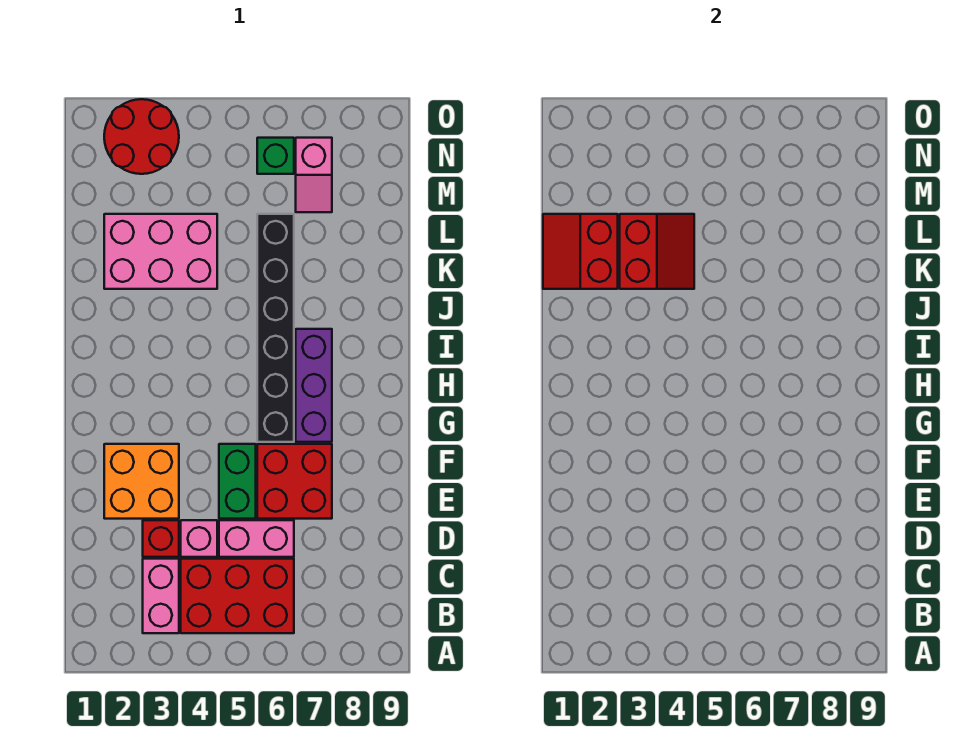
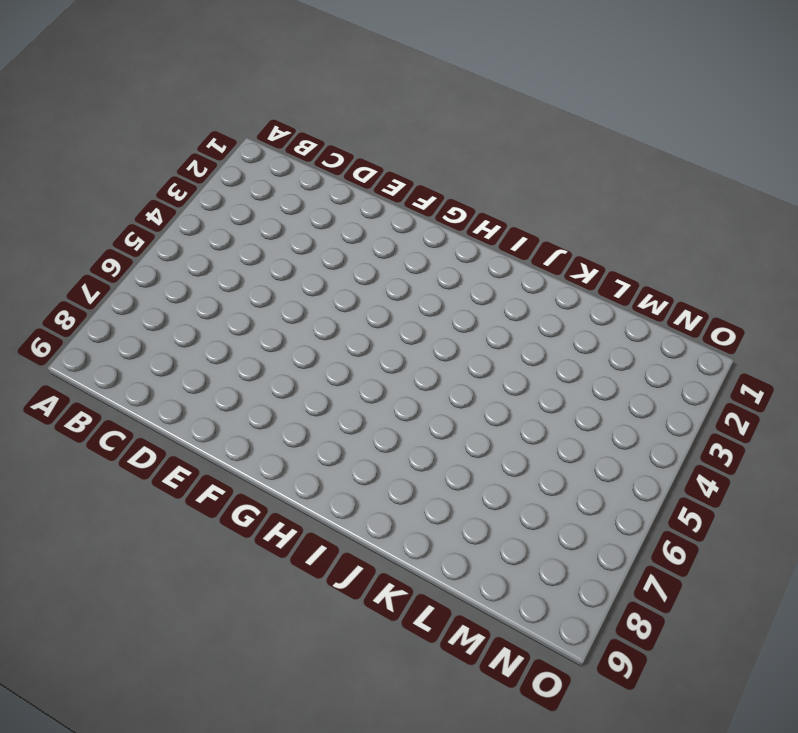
none -> pink 1x2 brick [143,559,179,633]
none -> red 2x3 brick [181,559,294,633]
none -> red 1x1 brick [143,520,179,557]

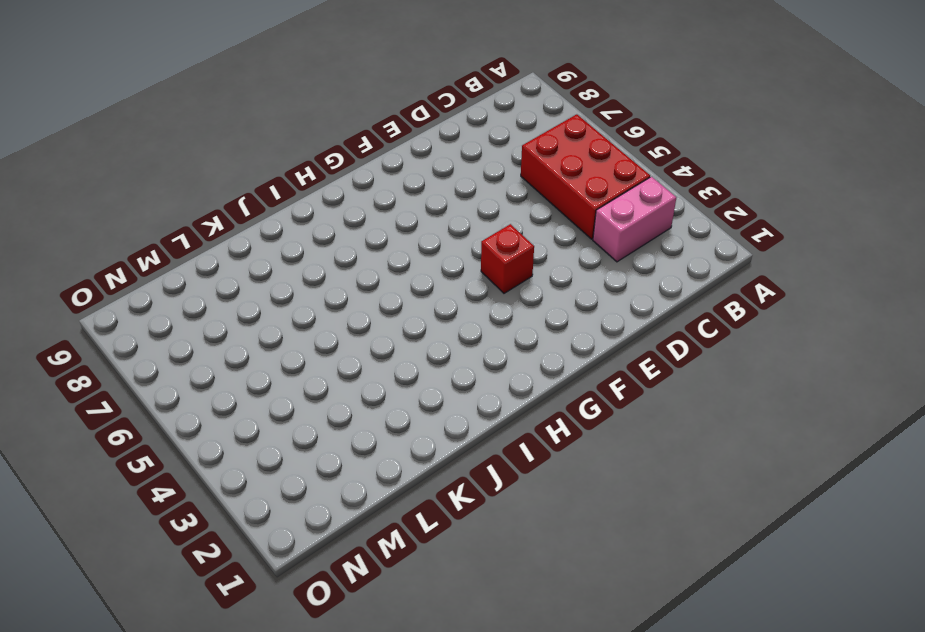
red 1x1 brick [481,224,534,293] -> red 1x1 brick moved to [143,520,179,557]
none -> pink 1x1 brick [181,520,217,557]
none -> pink 1x2 brick [219,520,294,557]
none -> orange 2x2 brick [104,444,179,519]

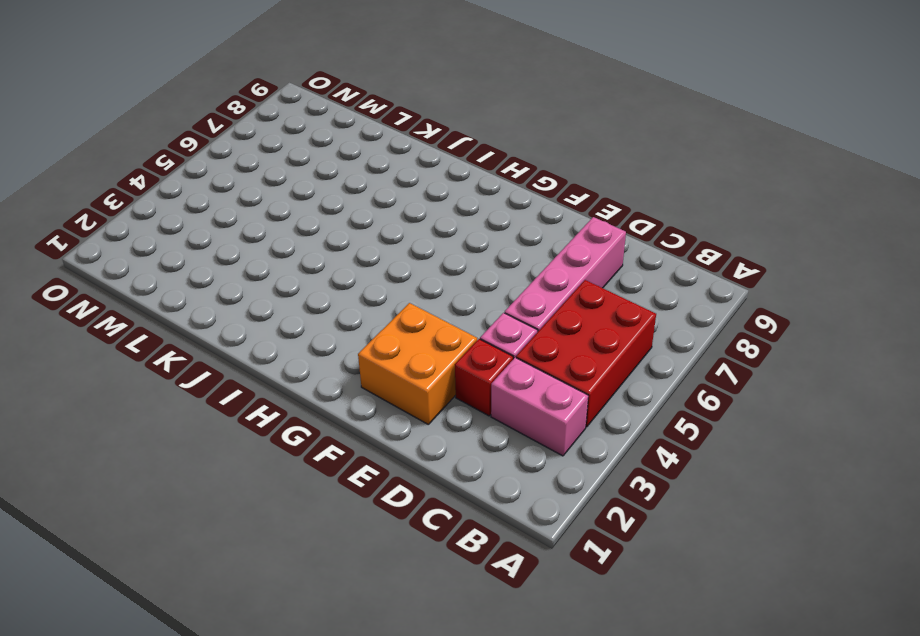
pink 1x4 brick [505,217,626,332] -> pink 1x2 brick [219,520,294,557]
none -> green 1x2 brick [219,444,256,519]
none -> red 2x2 brick [257,444,332,519]
none -> black 1x6 brick [257,214,294,442]

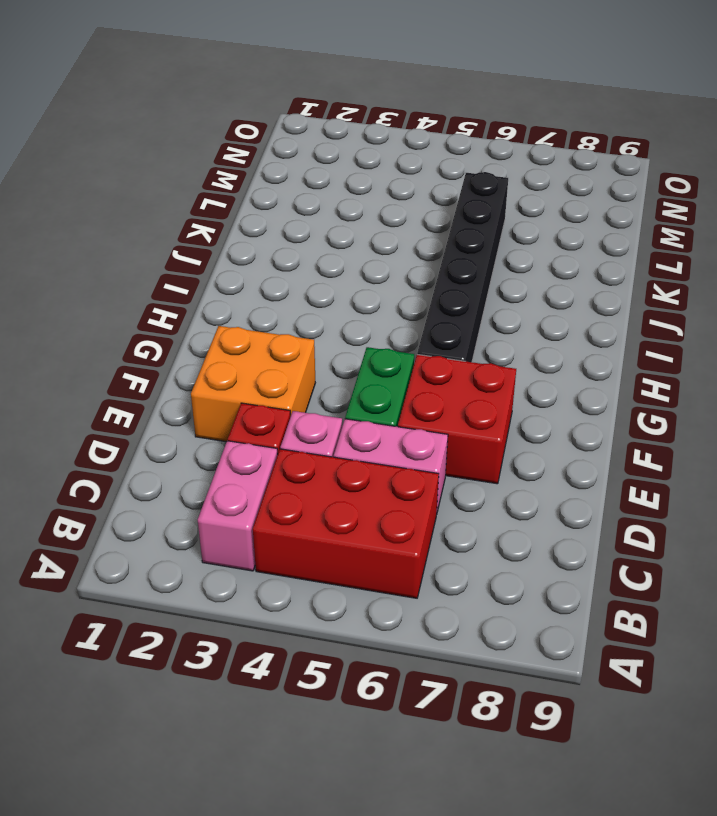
none -> purple 1x3 brick [296,329,332,442]
none -> pink 2x3 brick [104,214,217,289]
none -> pink 1x2 slope [296,138,332,212]

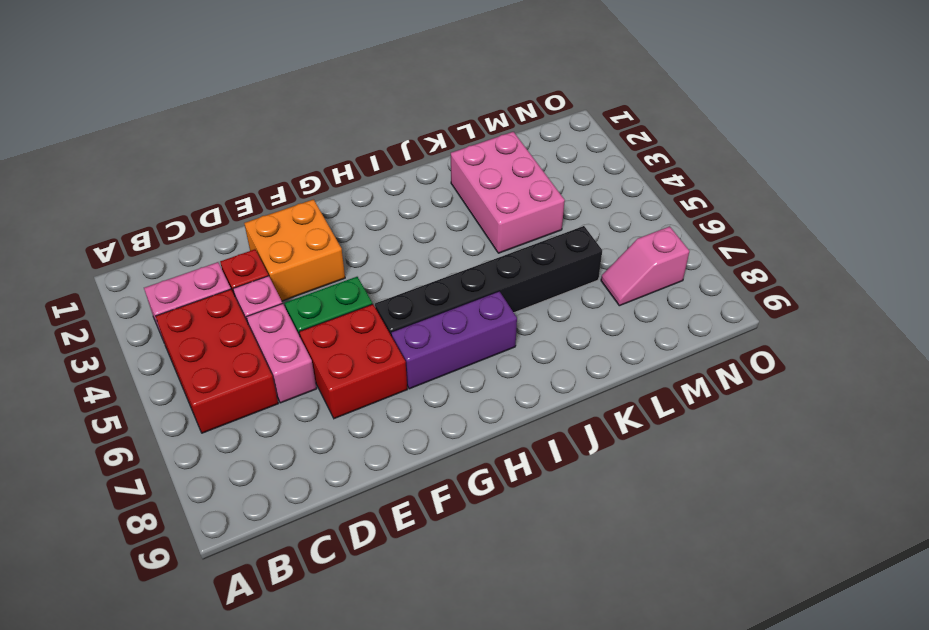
none -> red 2x2 round brick [104,99,179,174]
none -> green 1x1 brick [257,138,294,174]
none -> red 2x2 slope [543,214,618,289]

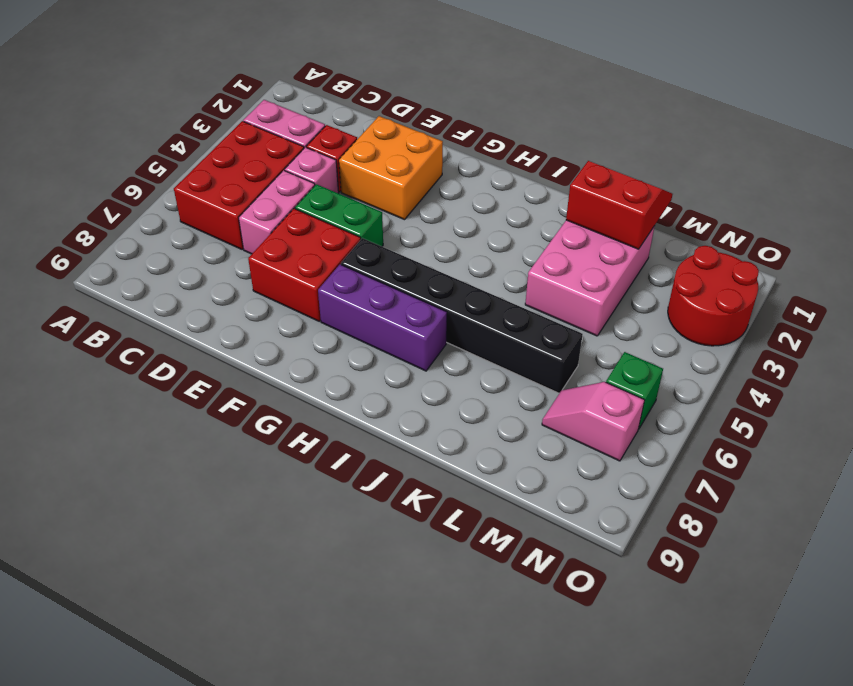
none -> red 2x2 slope [620,214,694,289]

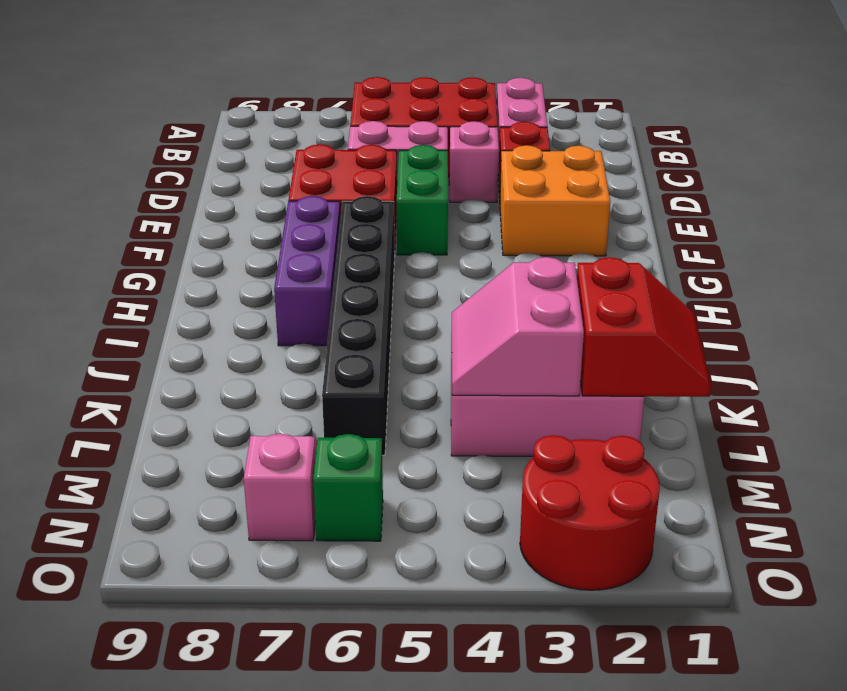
pink 2x2 slope [452,257,584,396] -> red 2x2 slope [620,214,694,289]

